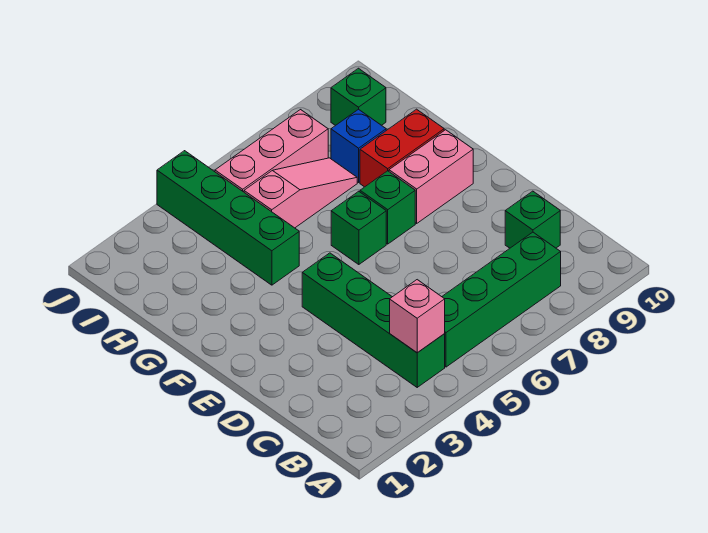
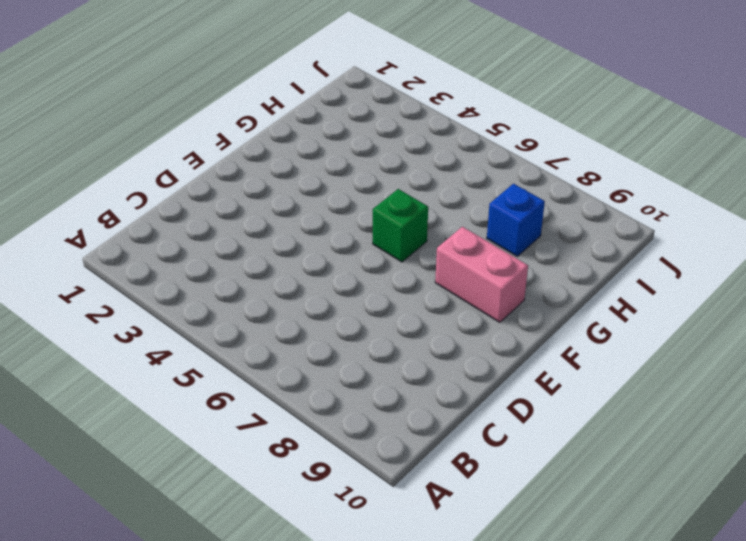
none -> green 1x4 brick [302,253,445,387]
none -> green 1x4 brick [442,232,561,367]
none -> green 1x1 brick [505,191,560,248]

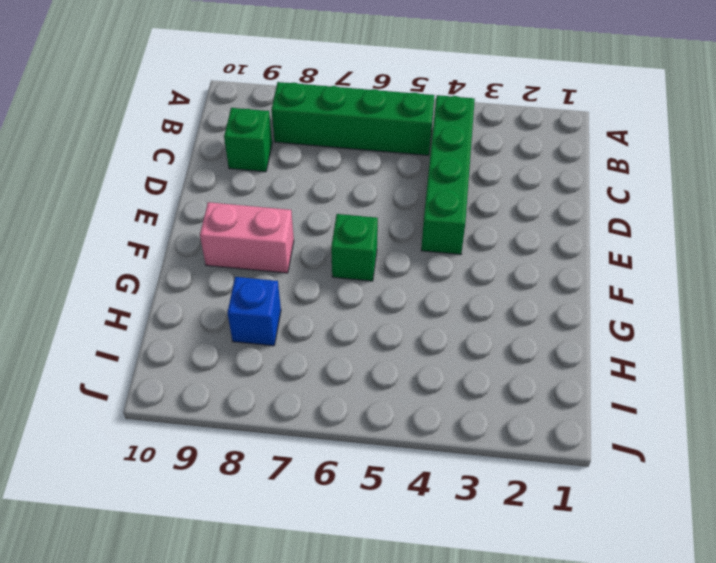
none -> green 1x1 brick [360,171,415,244]
none -> green 1x4 brick [157,151,299,285]
none -> red 1x2 brick [360,109,444,187]

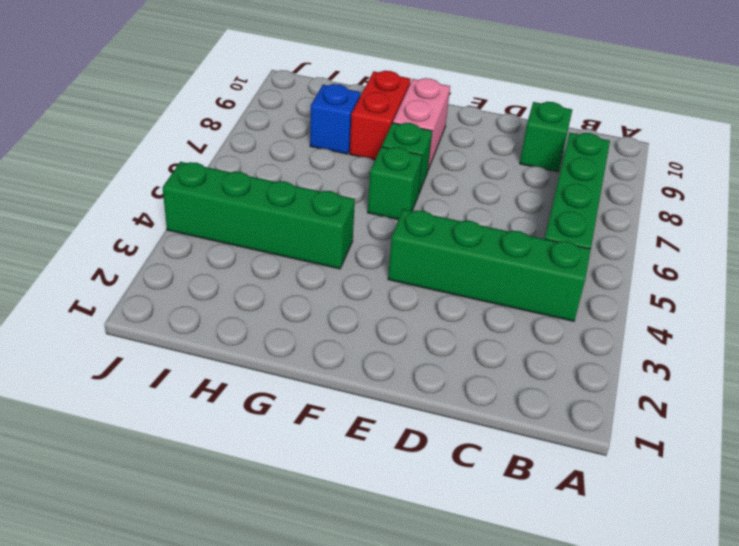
none -> pink 1x3 slope [244,158,357,228]
none -> pink 1x3 brick [215,110,328,192]
none -> green 1x1 brick [331,68,386,126]

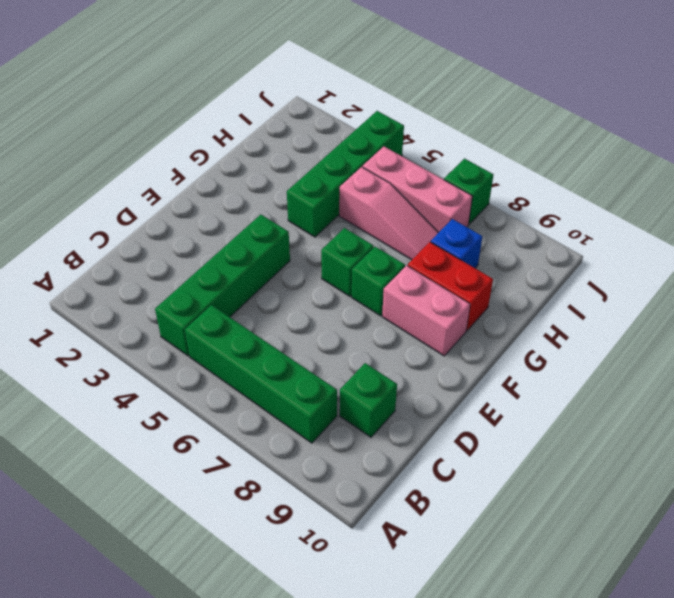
green 1x1 brick [444,159,493,224] -> green 1x1 brick moved to [331,68,386,126]
none -> pink 1x1 brick [390,280,445,353]

